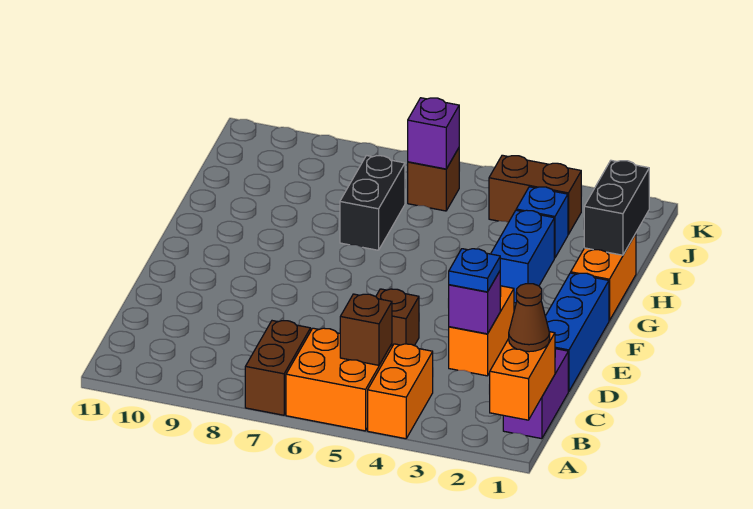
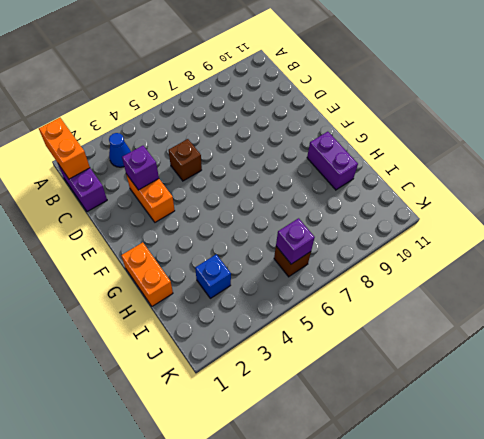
blue 1x1 cone [109,133,131,167] -> none
purple 1x2 brick [307,132,358,190] -> none
none -> orange 1x2 brick [368,344,433,439]
none -> orange 2x2 brick [286,328,392,431]
none -> brown 1x2 brick [245,321,311,415]

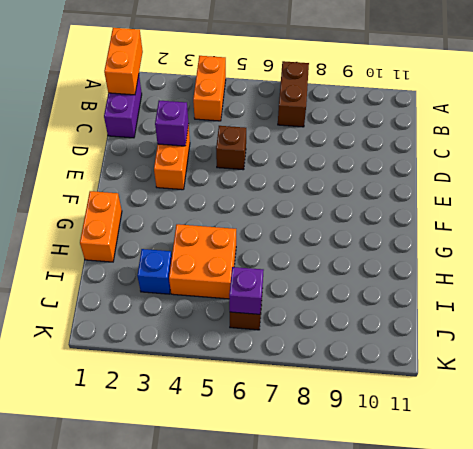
orange 2x2 brick [169,224,236,299] -> orange 2x2 brick moved to [286,328,392,431]
none -> blue 1x3 brick [545,273,609,391]
none -> blue 1x2 brick [491,210,554,303]
none -> black 1x2 brick [340,156,405,250]

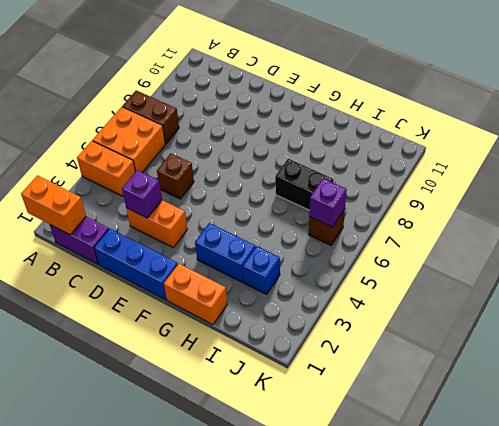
none -> brown 1x2 brick [489,155,581,234]
none -> brown 1x1 brick [340,294,392,365]
none -> black 1x2 brick [584,160,649,255]

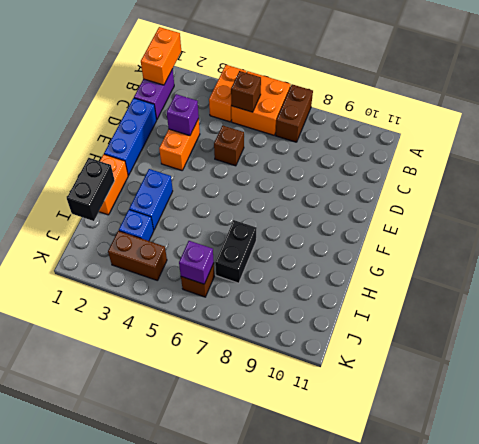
none -> brown 1x1 cone [509,284,550,352]
none -> blue 1x1 plate [449,249,500,292]

